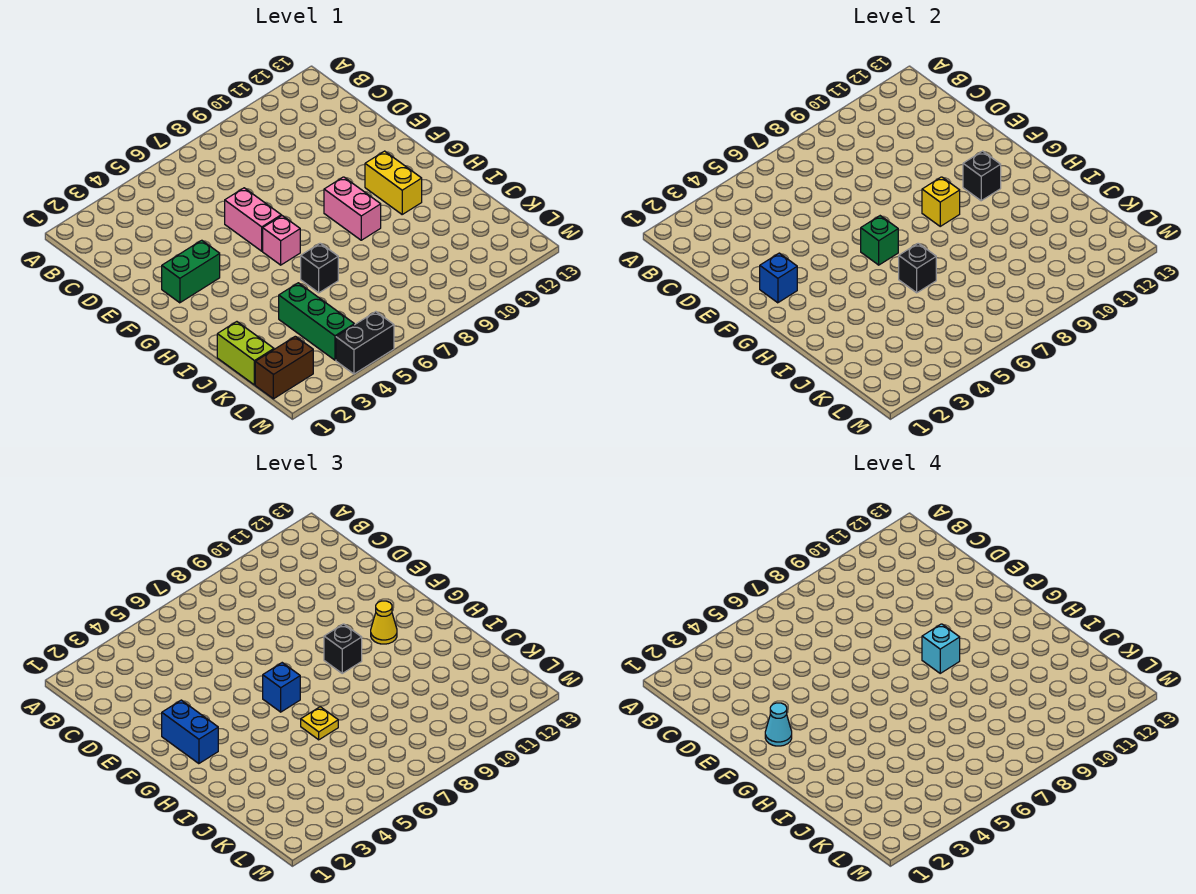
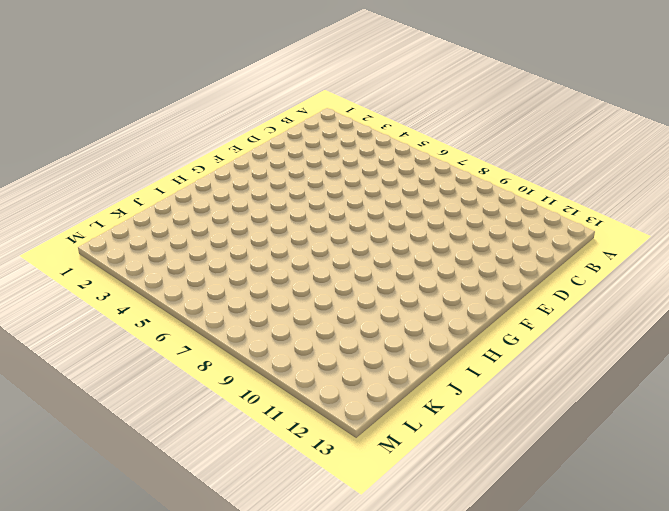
none -> pink 1x2 brick [225,188,281,251]
none -> green 1x2 brick [162,240,220,303]
none -> pink 1x1 brick [263,216,300,265]

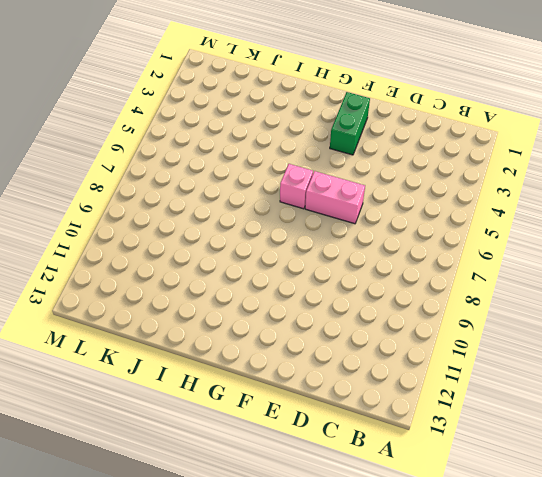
none -> pink 1x2 brick [324,177,381,240]
none -> yellow 1x2 brick [365,151,422,214]
none -> black 1x1 brick [301,243,338,293]

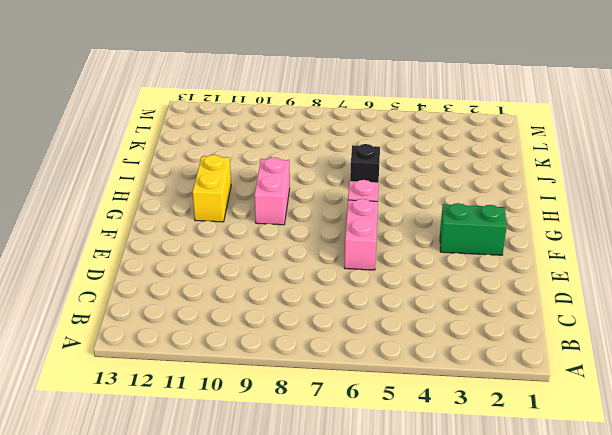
none -> lime 1x2 brick [217,322,274,385]
none -> green 1x3 brick [279,283,354,360]
none -> brown 1x2 brick [255,336,313,399]

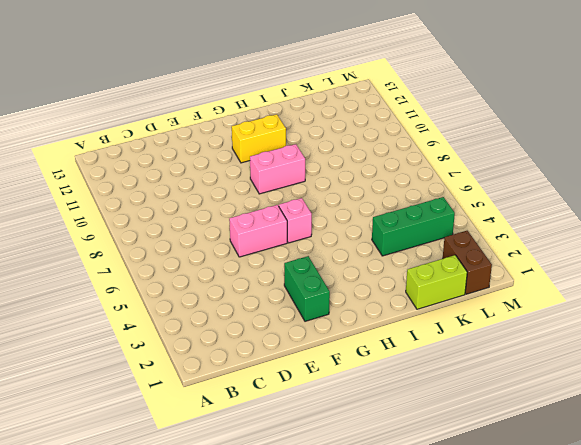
none -> black 1x1 brick [301,243,338,293]
none -> black 1x2 brick [336,312,394,374]
none -> blue 1x1 brick [760,253,797,303]

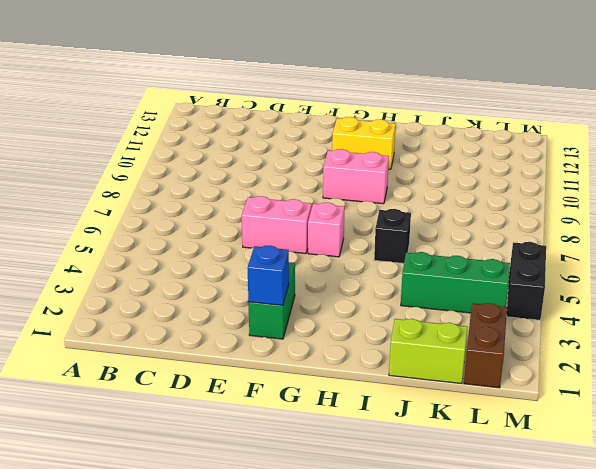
none -> green 1x1 brick [861,216,898,265]
none -> yellow 1x1 brick [922,177,960,226]
none -> black 1x1 brick [963,151,1001,201]

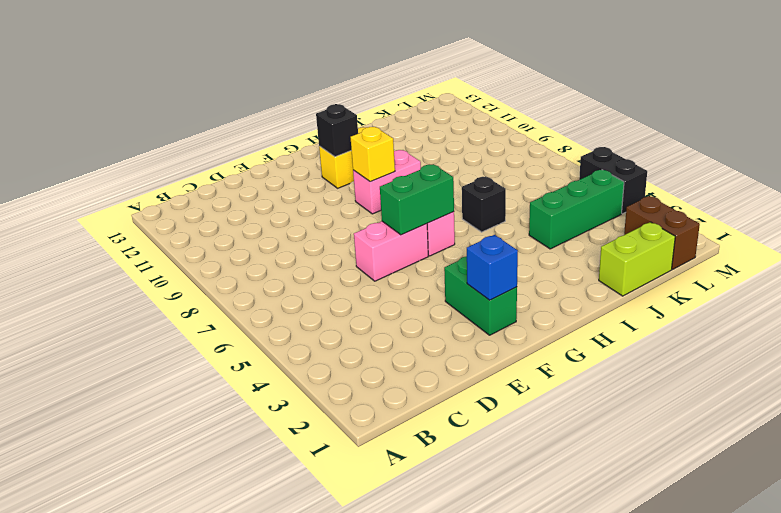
green 1x2 brick [380,164,454,235] -> green 1x1 brick [861,216,898,265]
none -> black 1x1 brick [899,243,936,293]
none -> blue 1x2 brick [162,700,218,764]
none -> blue 1x1 brick [263,663,300,712]

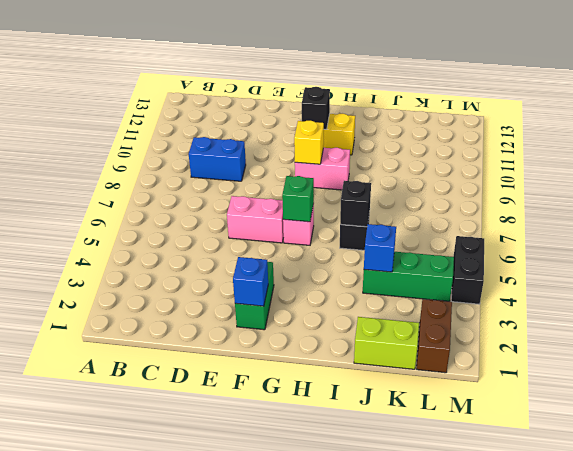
blue 1x2 brick [189,137,246,181] -> blue 1x2 brick moved to [162,700,218,764]
blue 1x1 brick [364,224,396,272] -> blue 1x1 brick moved to [263,663,300,712]
none -> black 1x1 brick [324,624,362,673]
none -> yellow 1x1 cone [371,601,397,644]
none -> yellow 1x1 plate [301,707,338,740]

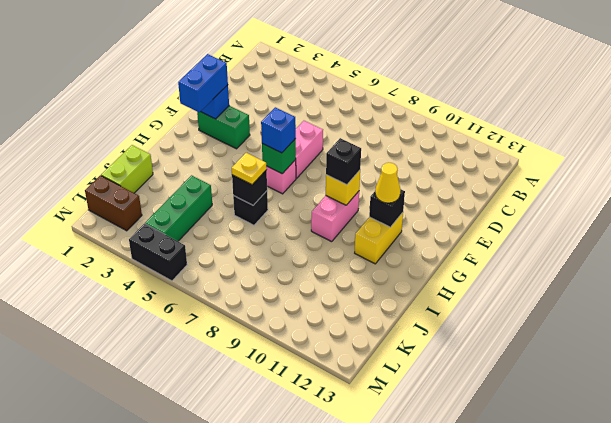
none -> cyan 1x1 cone [765,703,792,746]
none -> cyan 1x1 brick [922,624,960,673]

